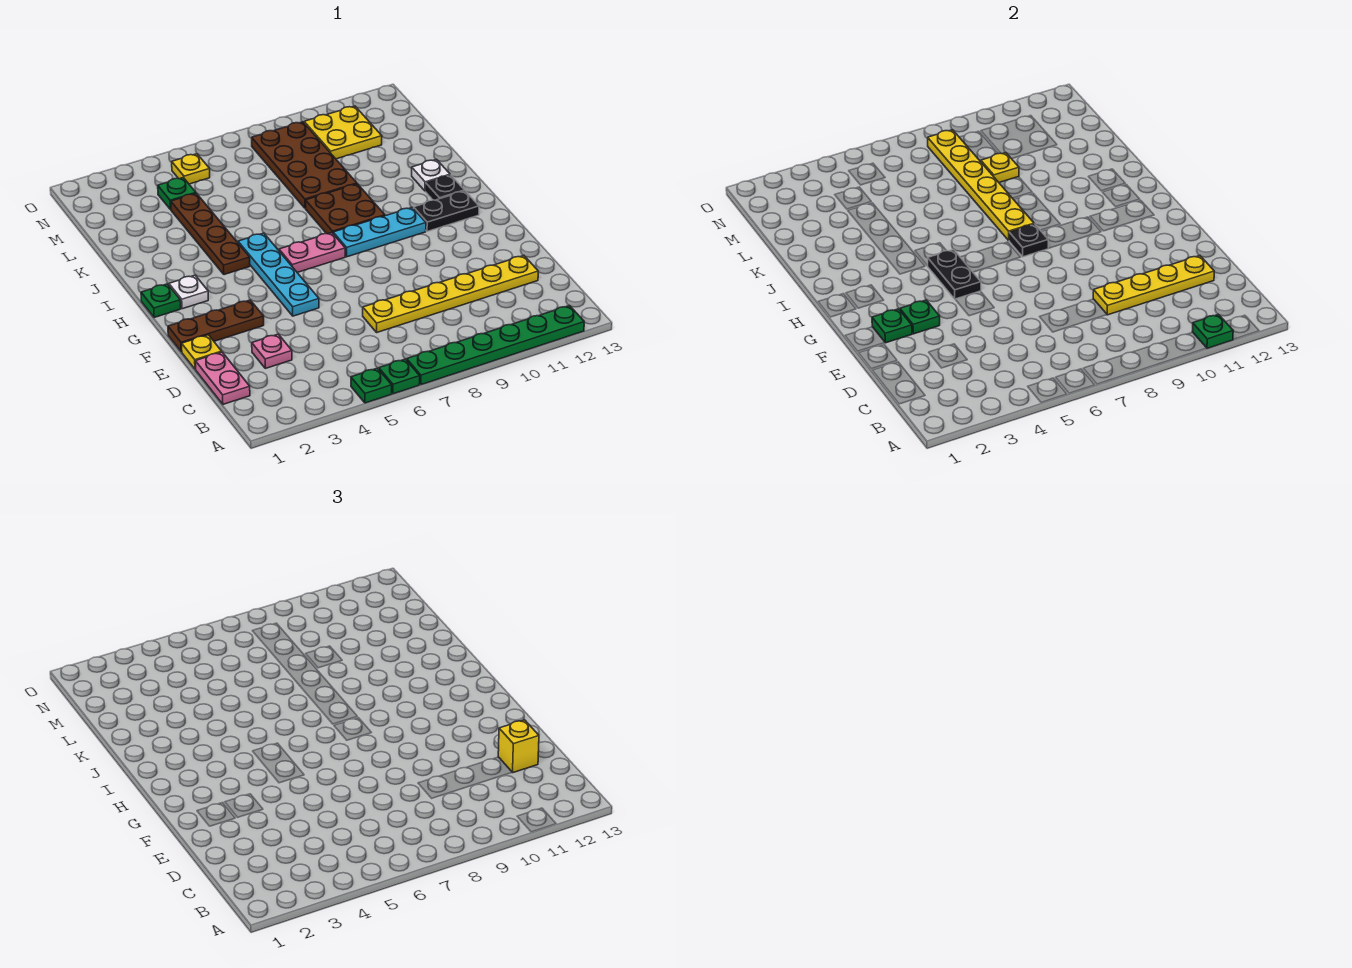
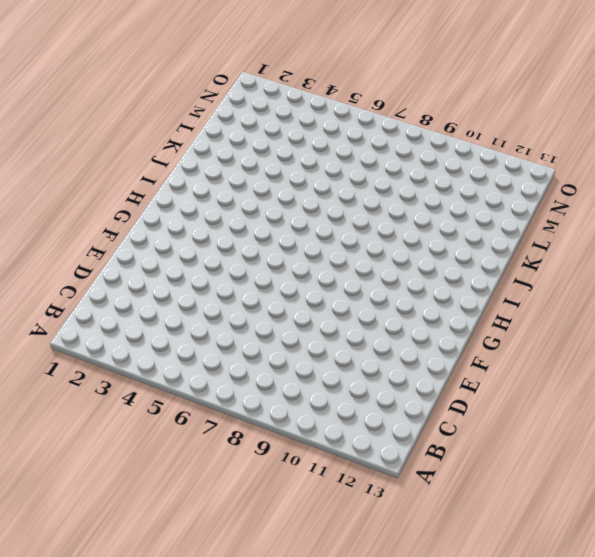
none -> green 1x1 plate [351,368,392,403]
none -> green 1x1 plate [379,359,420,394]
none -> green 1x6 plate [407,305,584,385]
none -> pink 1x2 plate [195,352,250,404]

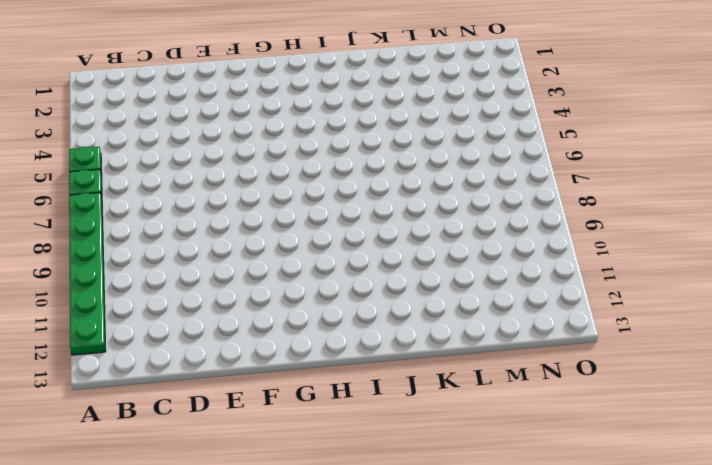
none -> pink 1x2 plate [195,352,250,404]
none -> pink 1x1 plate [252,334,292,368]
none -> yellow 1x6 plate [363,255,538,332]
none -> yellow 1x1 plate [182,335,222,369]

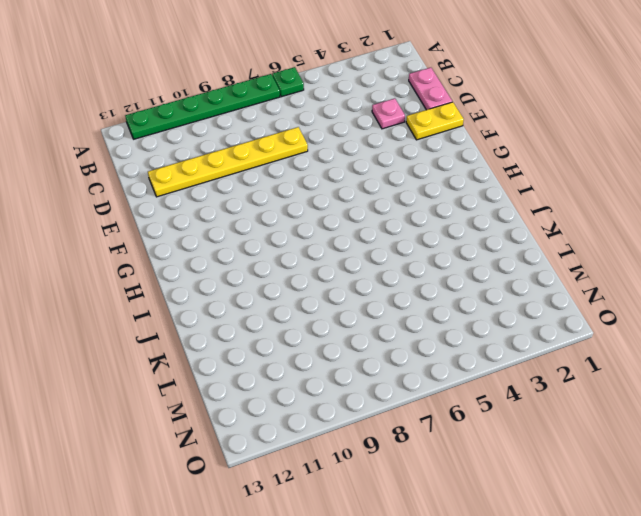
yellow 1x2 plate [406,102,464,140] -> yellow 1x1 plate [182,335,222,369]
none -> green 1x1 plate [351,368,392,403]
none -> brown 1x3 plate [168,300,264,352]
none -> cyan 1x4 plate [238,233,319,316]
none -> green 1x1 plate [141,284,181,318]

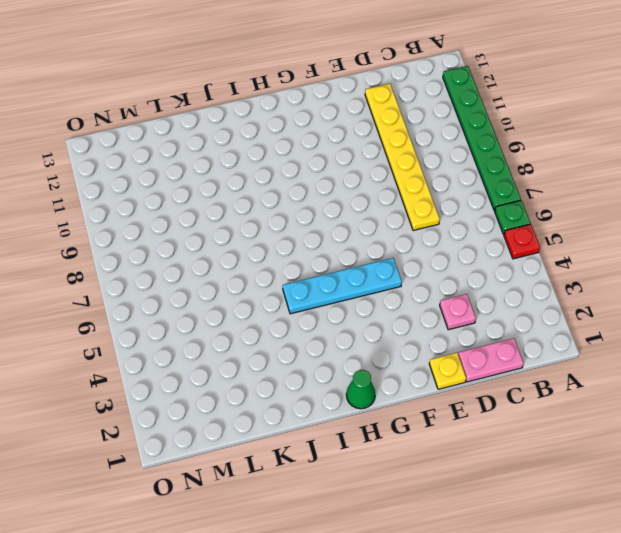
red 1x1 plate [504,224,540,259] -> green 1x1 plate [351,368,392,403]
green 1x1 cone [346,370,375,409] -> green 1x1 plate [141,284,181,318]
none -> brown 1x3 plate [168,300,264,352]
none -> white 1x1 plate [169,275,208,309]
none -> pink 1x2 plate [279,233,345,272]
none -> cyan 1x3 plate [333,208,426,257]

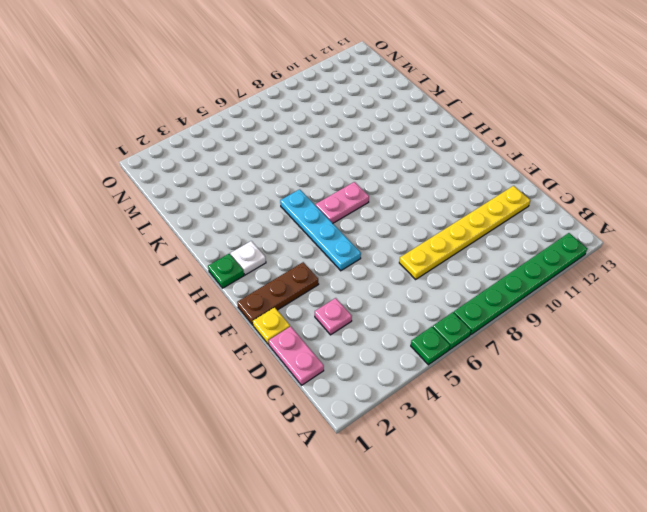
none -> cyan 1x3 plate [333,208,426,257]
none -> black 1x2 plate [413,191,479,231]
none -> brown 1x4 plate [171,193,250,275]
none -> brown 2x2 plate [306,184,385,234]

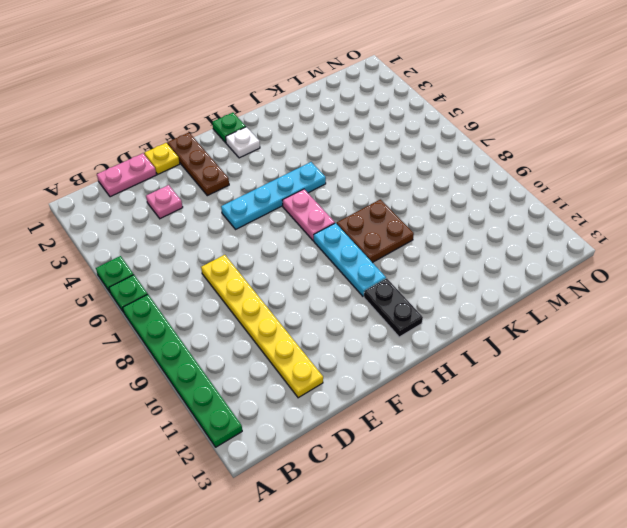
none -> brown 1x4 plate [171,193,250,275]
none -> black 1x1 plate [426,175,465,200]
none -> white 1x1 plate [412,159,450,191]
none -> brown 2x4 plate [252,122,357,208]

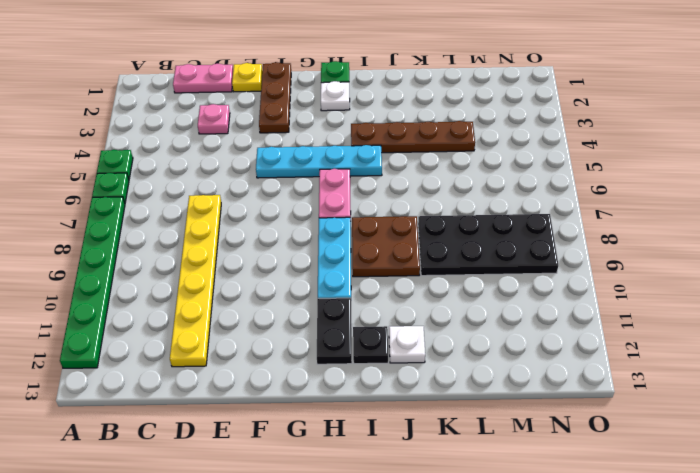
black 2x4 plate [418,214,558,276] -> brown 2x4 plate [252,122,357,208]
none -> green 1x1 plate [158,178,196,210]
none -> yellow 2x2 plate [304,106,382,159]
none -> yellow 1x1 plate [172,154,210,184]
none -> green 1x1 plate [1192,314,1233,348]

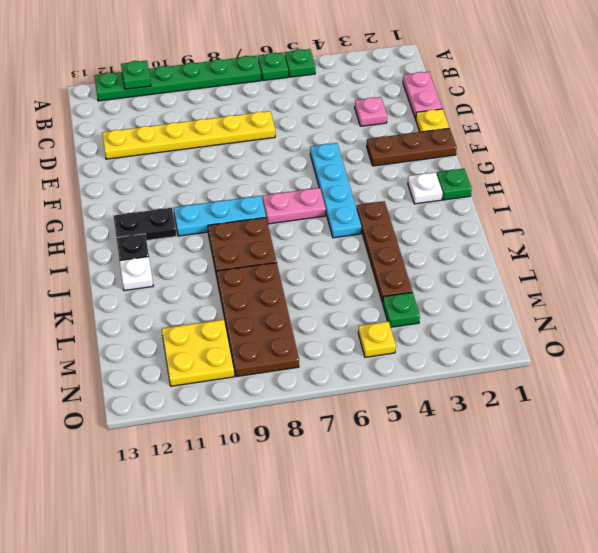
none -> yellow 1x4 plate [1093,255,1214,315]
none -> green 1x1 plate [872,309,912,343]
none -> green 1x1 plate [900,300,940,334]
none -> black 1x2 plate [928,250,981,299]

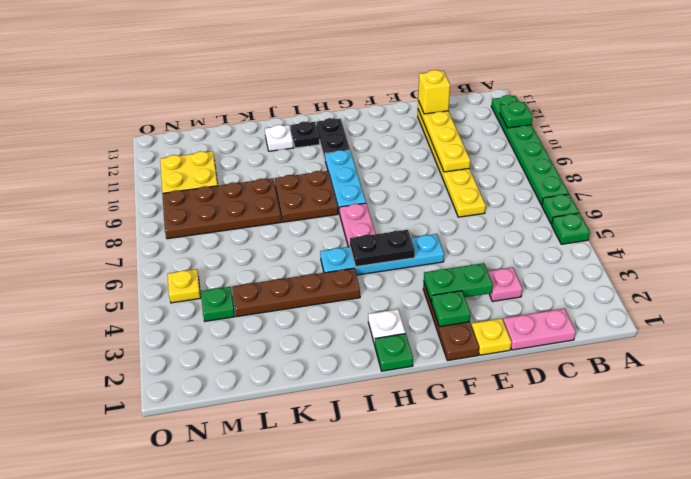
green 1x2 plate [424,263,493,302] -> green 1x1 plate [900,300,940,334]
none -> black 1x1 plate [1009,224,1048,257]
none -> yellow 1x6 plate [928,130,1034,240]
none -> yellow 1x1 plate [981,153,1019,182]

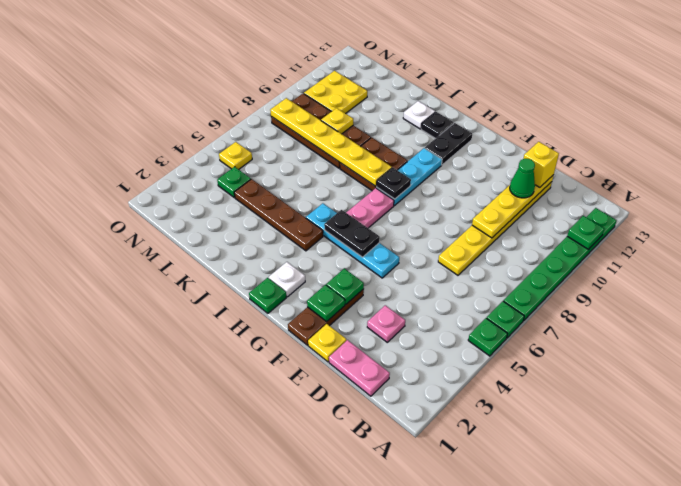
green 1x1 cone [510,159,535,198] -> none

